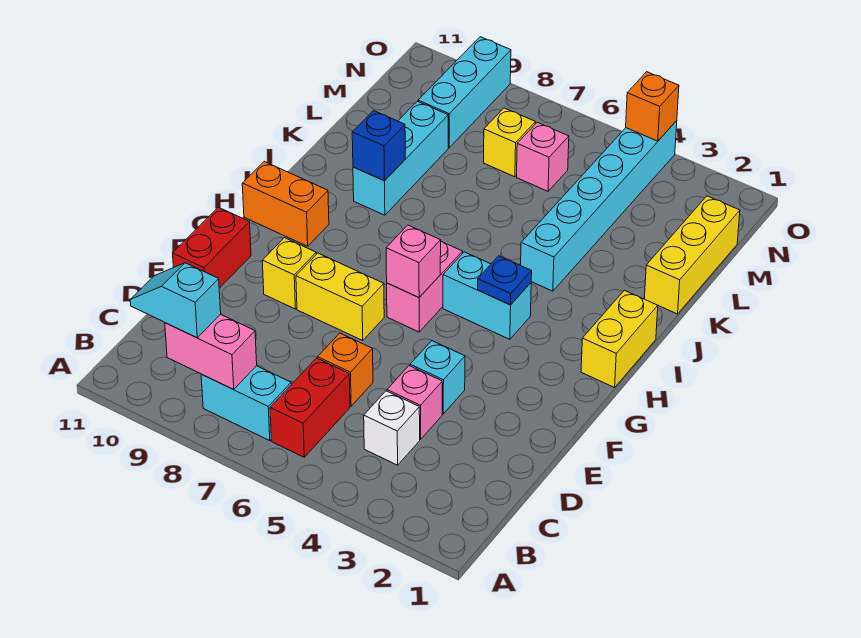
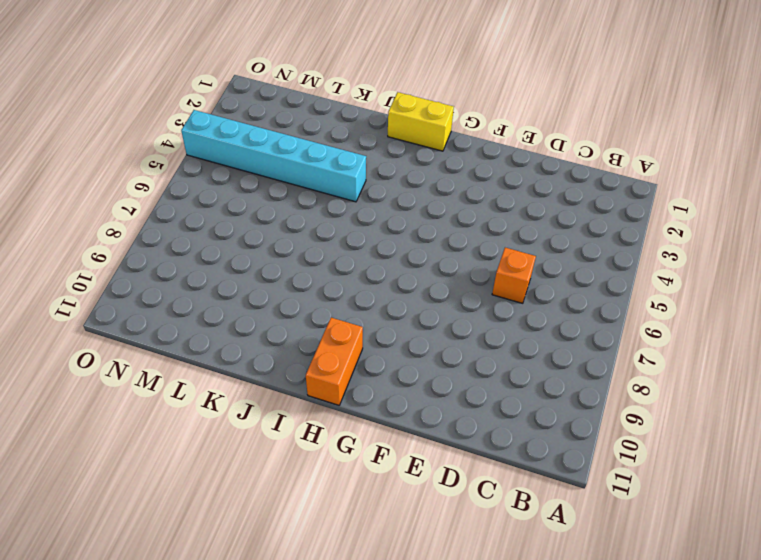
none -> red 1x2 brick [270,358,350,457]
none -> cyan 1x2 brick [201,366,291,441]
none -> white 1x1 brick [364,391,420,465]

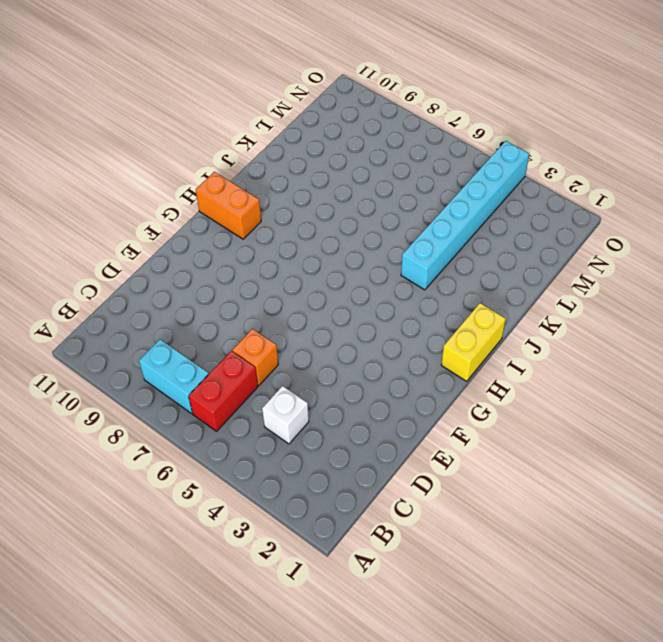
none -> pink 1x1 brick [387,366,442,439]
none -> cyan 1x1 brick [410,341,465,414]
none -> red 1x2 brick [173,207,251,288]

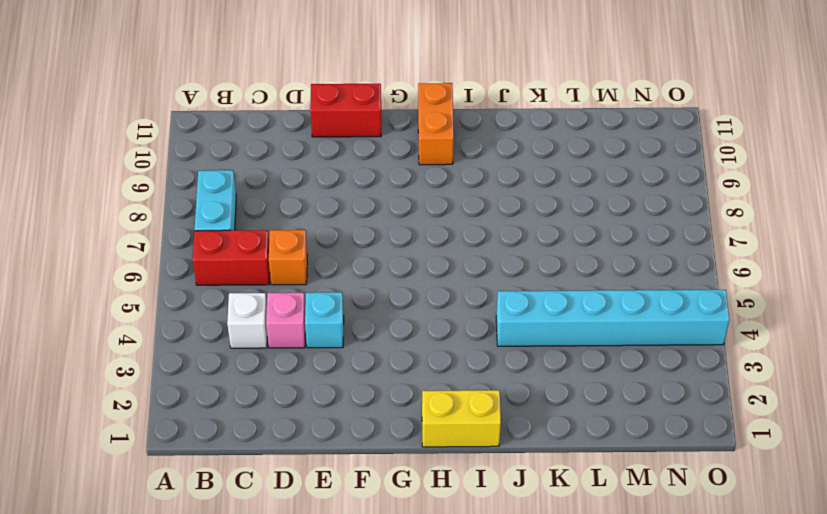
none -> yellow 1x2 brick [296,253,384,340]
none -> yellow 1x1 brick [262,238,316,309]
none -> pink 1x2 brick [387,242,463,332]

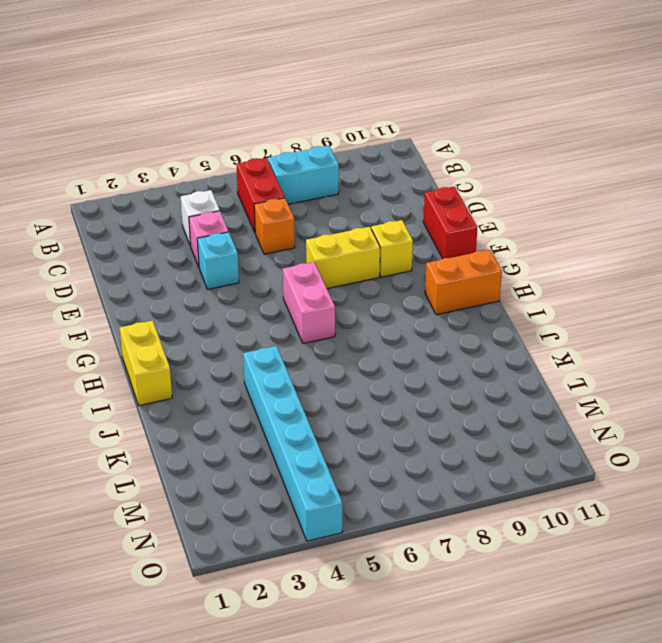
none -> cyan 1x2 brick [443,252,531,339]
none -> cyan 1x3 brick [353,101,448,215]
none -> yellow 1x3 brick [644,196,740,314]

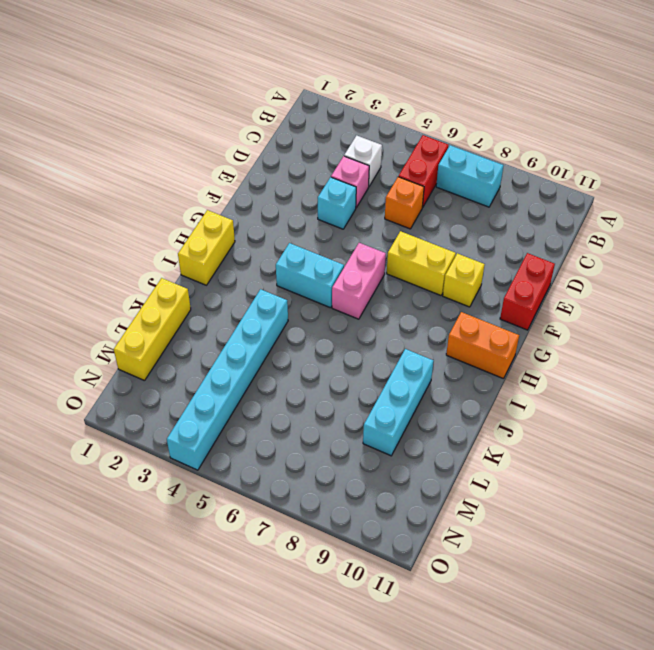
none -> pink 1x1 brick [517,122,569,191]
none -> yellow 1x1 brick [484,108,535,177]
none -> cyan 1x3 brick [418,37,511,148]

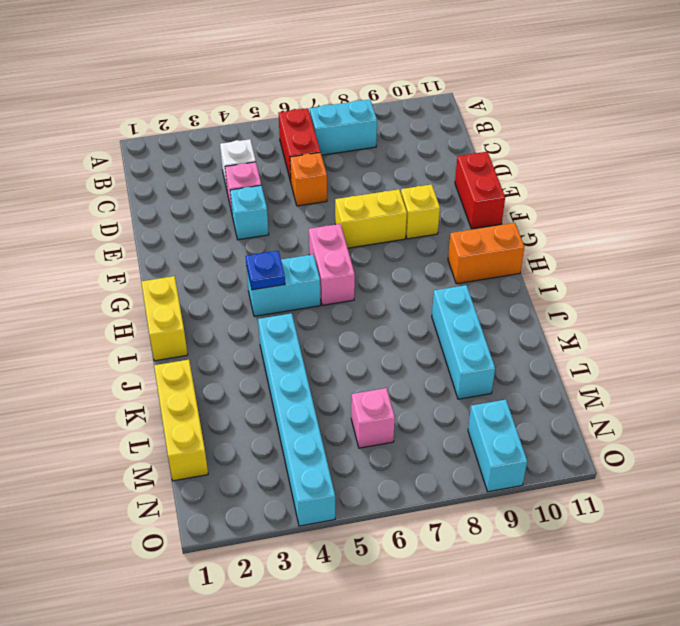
cyan 1x2 brick [468,400,527,492] -> cyan 1x3 brick [418,37,511,148]
none -> yellow 1x1 brick [484,108,535,177]
none -> pink 1x2 brick [165,314,257,389]
none -> pink 1x1 brick [386,225,441,297]

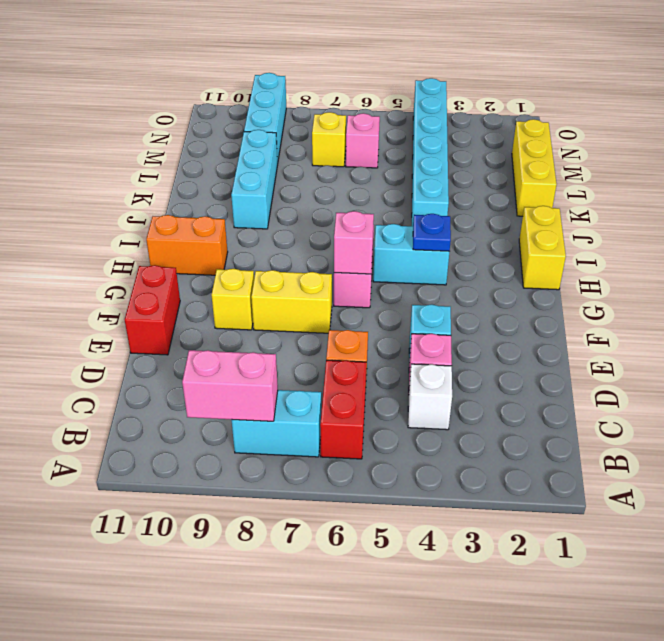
none -> blue 1x1 brick [352,111,405,181]
none -> orange 1x1 brick [626,72,679,141]
none -> cyan 1x2 slope [130,263,221,338]

